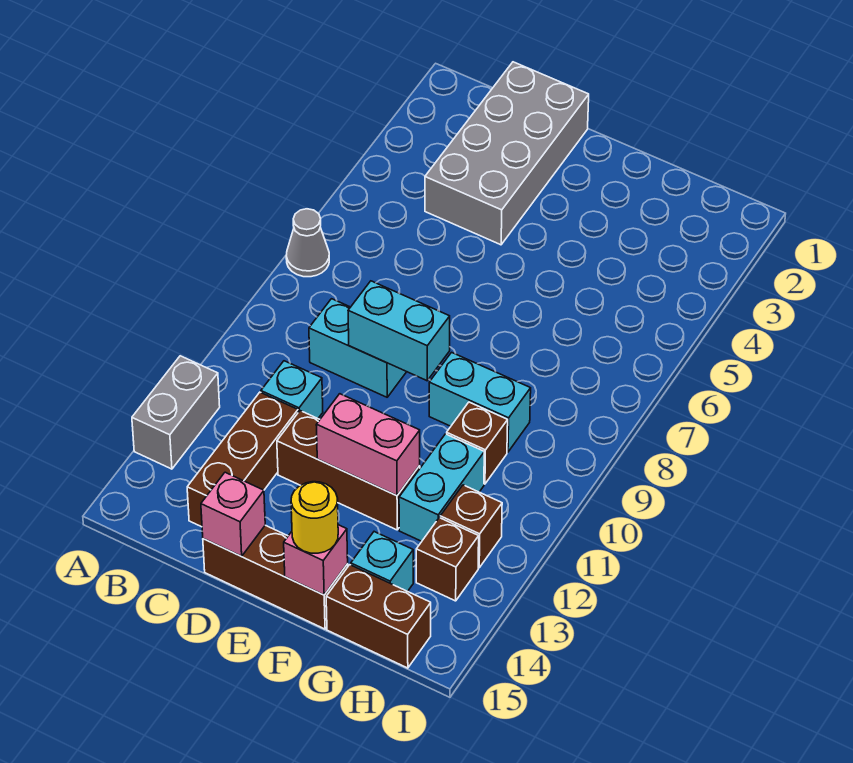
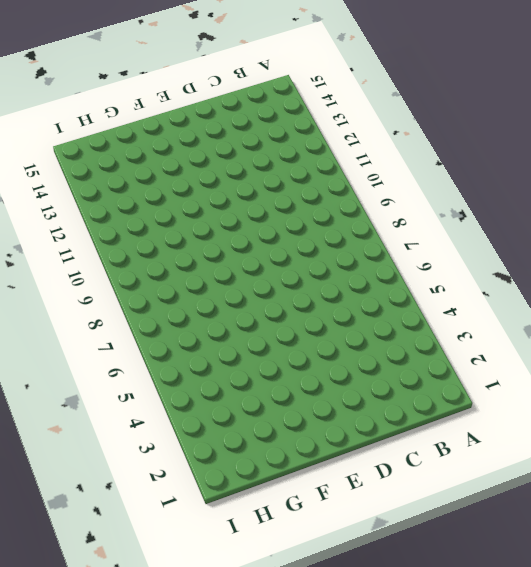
none -> grey 1x1 cone [286,209,329,277]
none -> grey 1x2 brick [132,356,220,469]
none -> grey 2x4 brick [425,62,589,245]

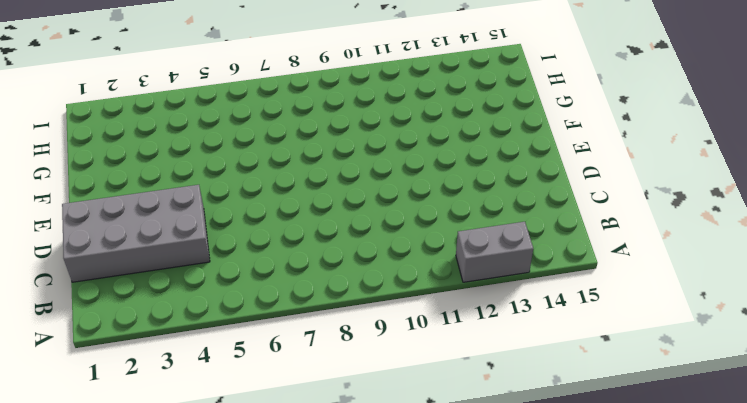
none -> grey 1x1 cone [286,209,329,277]
none -> cyan 1x2 brick [309,299,406,397]
none -> cyan 1x1 brick [261,361,323,418]

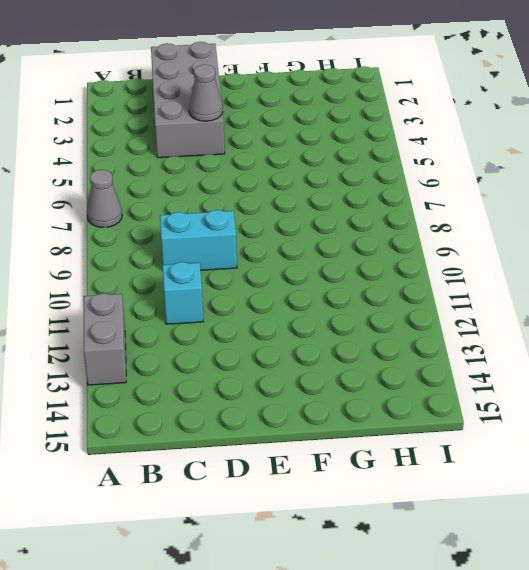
grey 1x1 cone [189,65,223,121] -> none
none -> brown 1x3 brick [187,392,298,527]
none -> brown 1x3 brick [277,411,420,530]
none -> brown 1x3 brick [203,525,348,629]

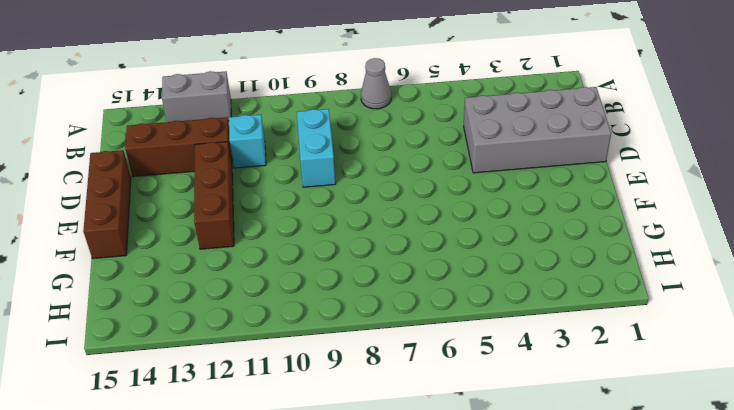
none -> cyan 1x2 brick [429,352,531,452]
none -> brown 1x1 brick [447,402,508,484]
none -> cyan 1x2 brick [399,434,484,541]

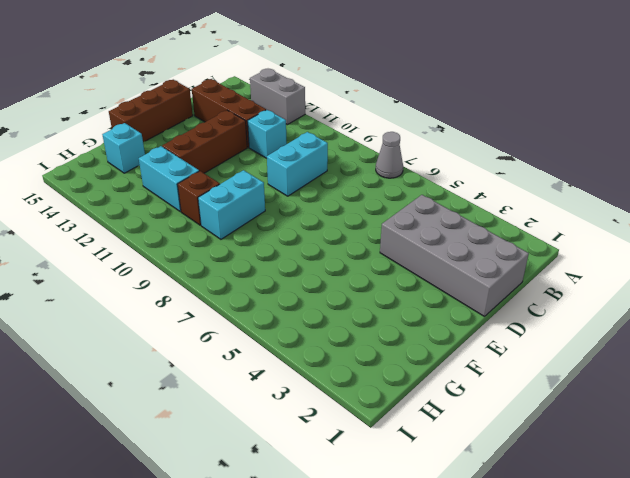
none -> brown 1x2 brick [326,565,431,668]
none -> brown 1x1 brick [440,485,502,568]
none -> brown 1x1 brick [416,518,479,601]

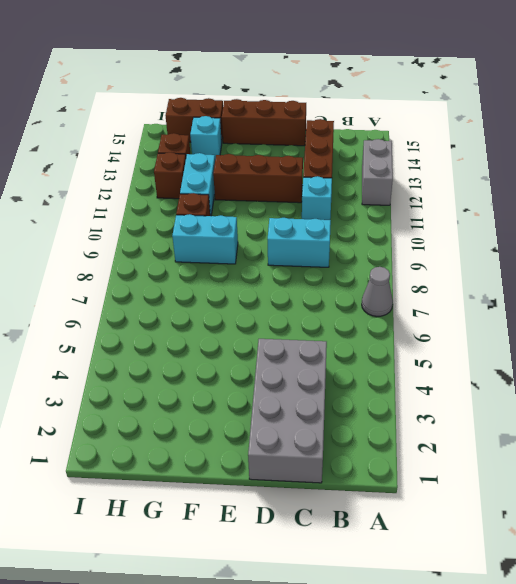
none -> cyan 1x2 brick [348,281,450,381]
none -> pink 1x1 brick [201,472,265,556]
none -> pink 1x2 brick [316,394,420,496]

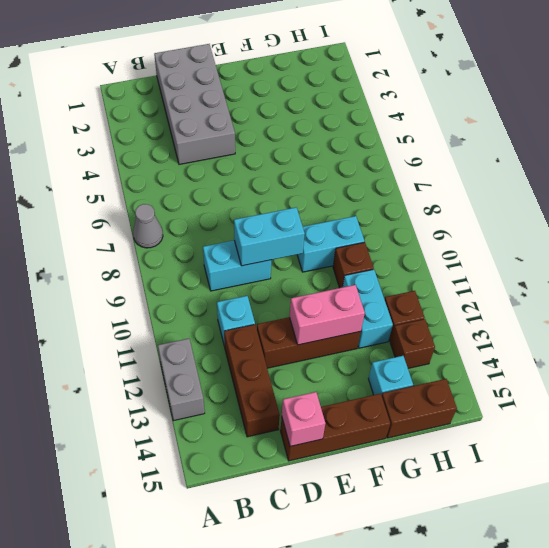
none -> pink 1x1 brick [284,525,348,595]
none -> yellow 1x1 round brick [291,482,338,553]

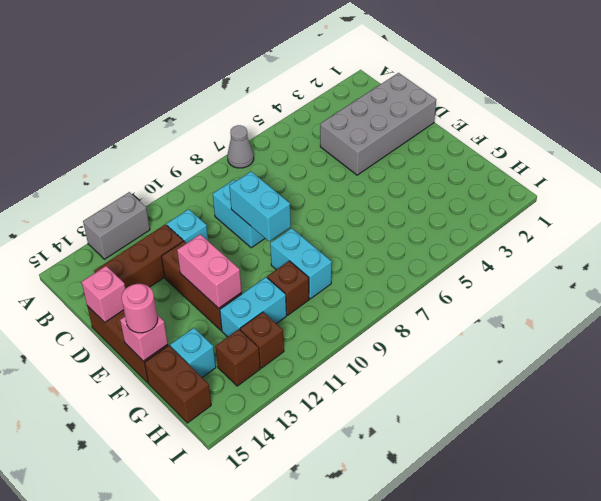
pink 1x1 round brick [121,284,158,333] -> yellow 1x1 round brick [291,482,338,553]

